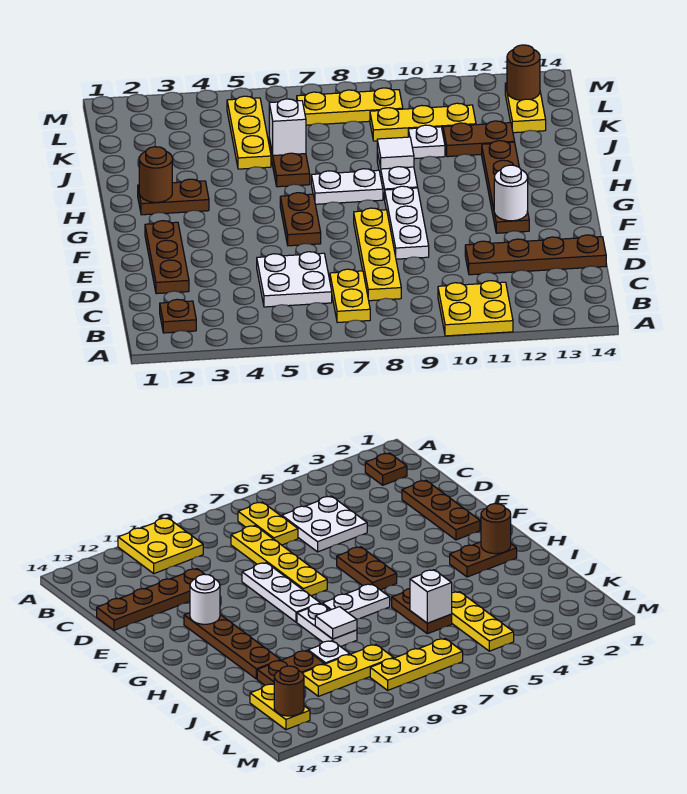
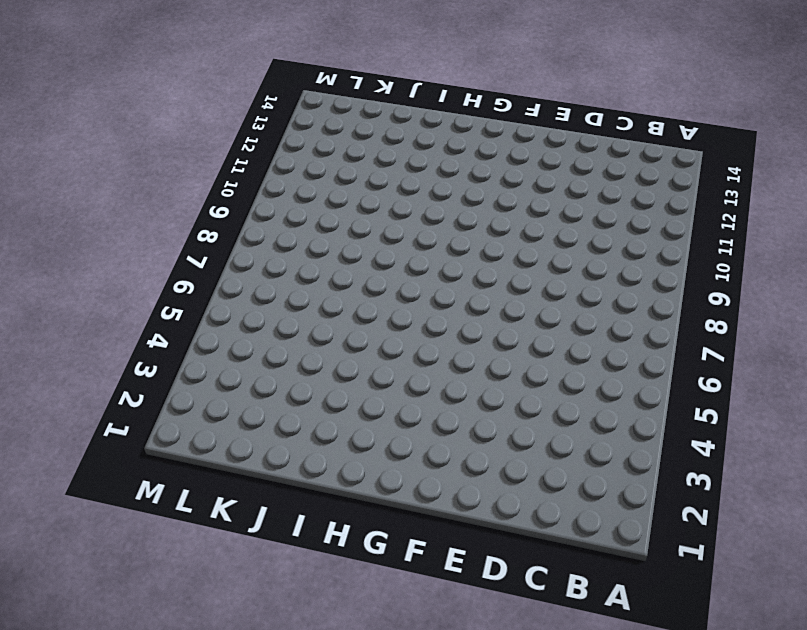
none -> yellow 2x2 plate [438,281,513,336]
none -> brown 1x1 plate [160,299,196,333]
none -> yellow 1x2 plate [330,269,370,323]

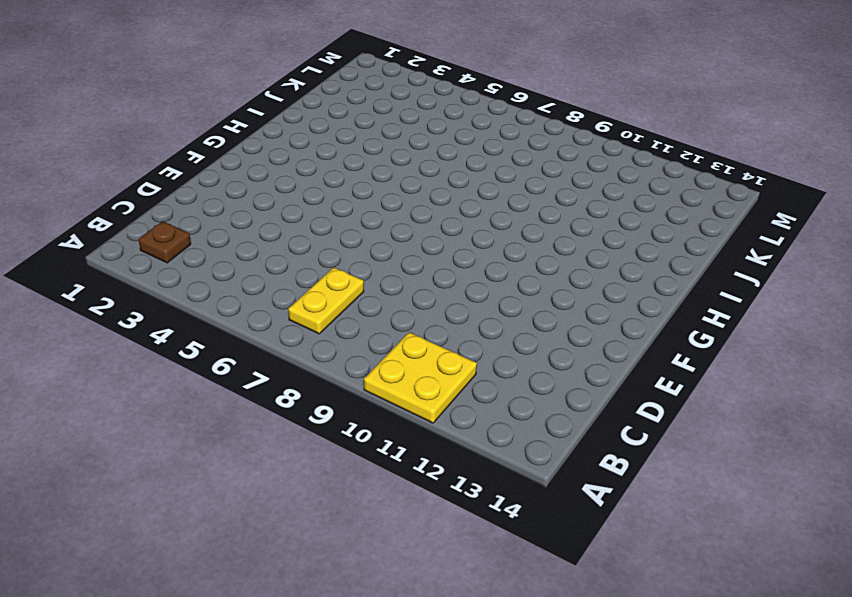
none -> white 2x2 plate [257,252,332,307]
none -> yellow 1x4 plate [354,208,401,301]
none -> brown 1x3 plate [145,221,189,294]

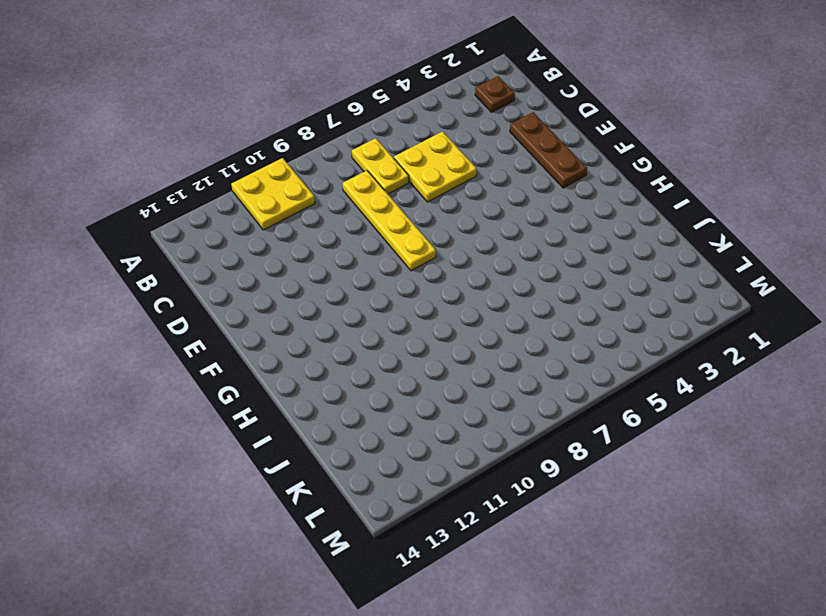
yellow 2x2 plate [394,131,477,202] -> white 2x2 plate [257,252,332,307]
none -> brown 1x4 plate [465,235,606,275]
none -> white 1x3 plate [385,186,429,259]
none -> brown 1x2 plate [280,193,321,246]

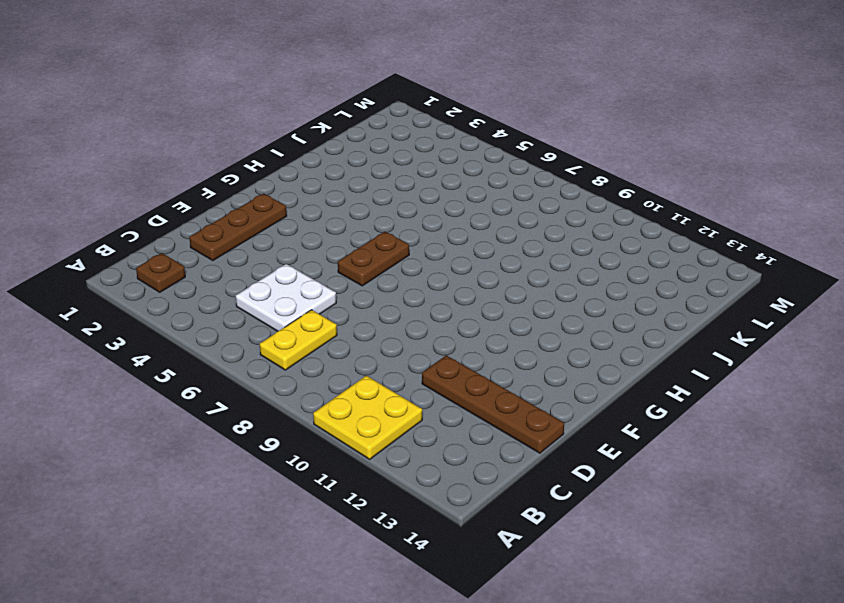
none -> yellow 1x4 plate [354,208,401,301]
none -> white 1x3 plate [385,186,429,259]
none -> brown 1x4 plate [482,141,529,233]

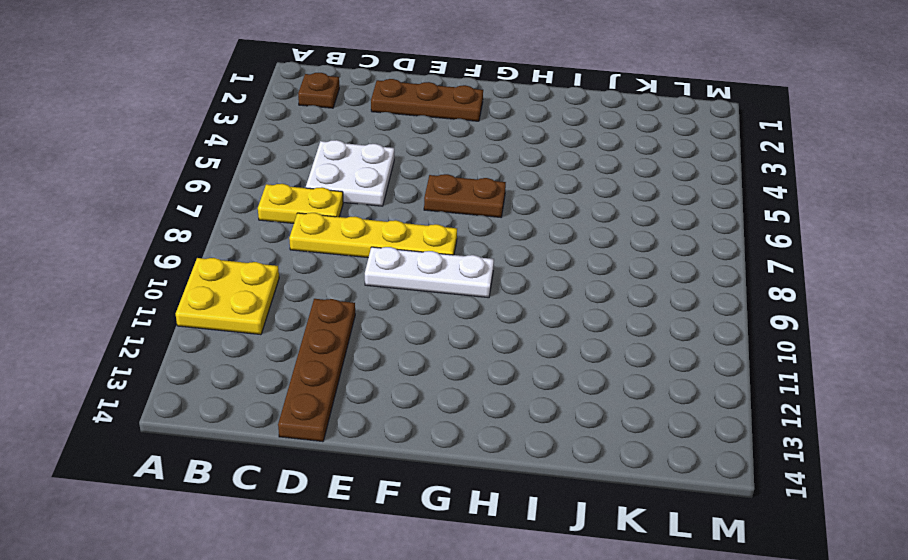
none -> brown 1x4 plate [482,141,529,233]
none -> brown 1x2 plate [138,179,209,215]
none -> white 1x2 plate [311,169,383,204]

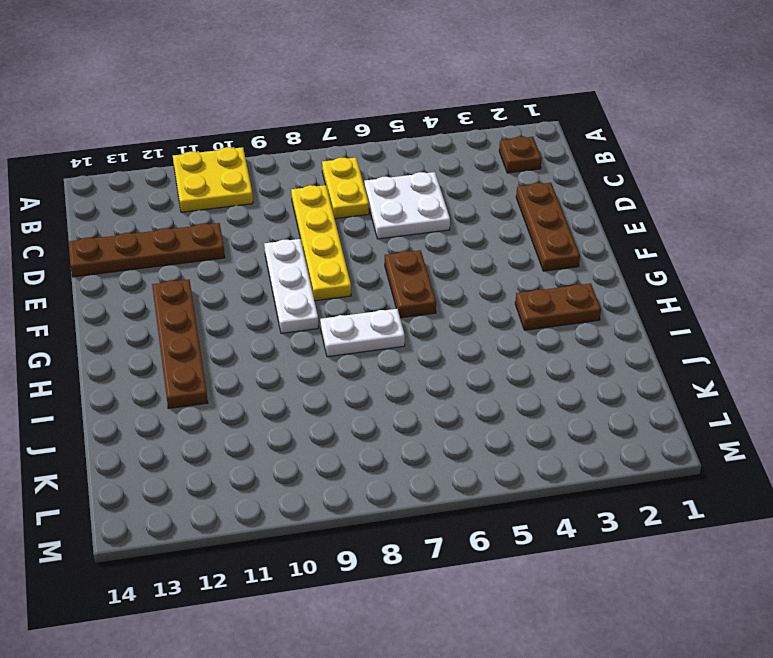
none -> white 1x2 plate [377,152,418,200]
none -> brown 1x2 plate [269,139,310,187]
none -> yellow 1x3 plate [227,96,271,169]

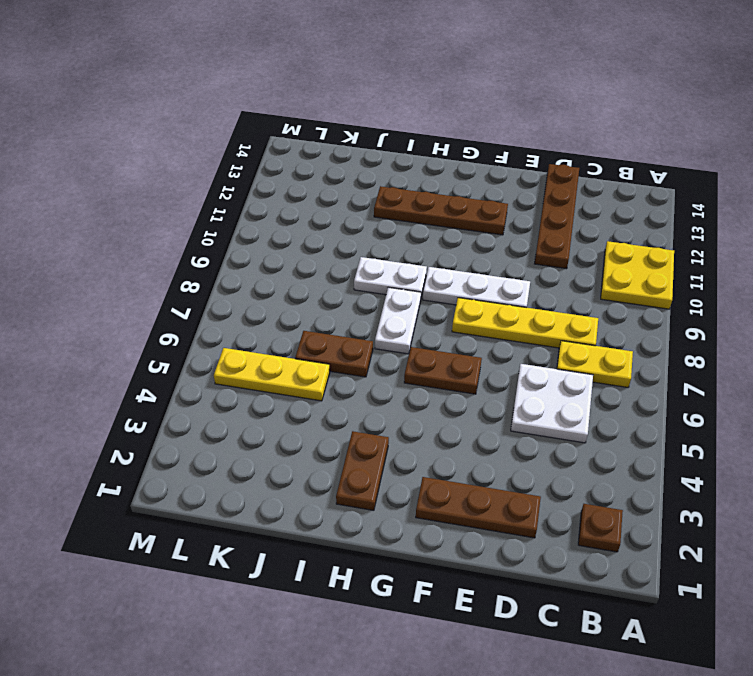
none -> white 1x1 plate [408,125,445,159]
none -> brown 1x2 plate [443,121,515,157]
none -> yellow 1x3 plate [370,103,476,141]

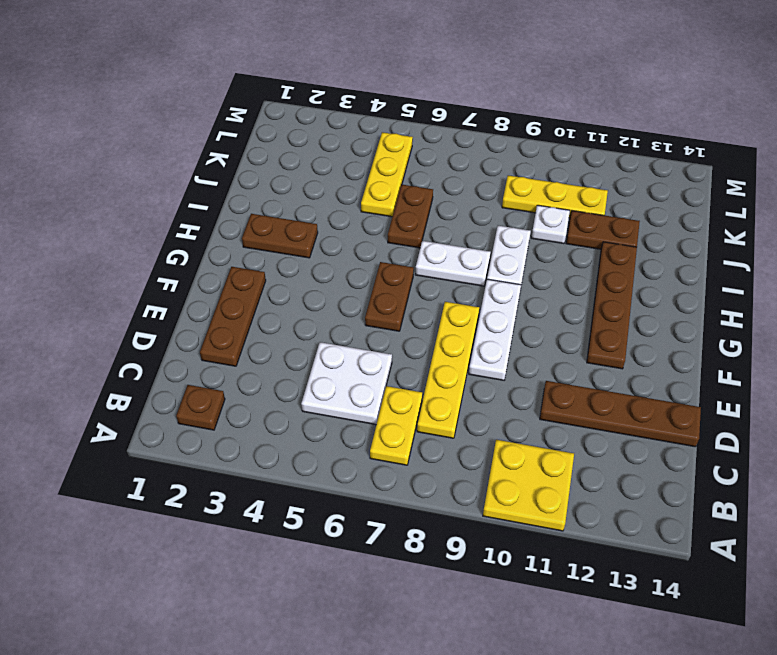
none -> yellow 1x2 plate [505,83,546,133]
none -> yellow 1x3 plate [297,88,403,125]
none -> white 1x1 round brick [494,165,528,221]

